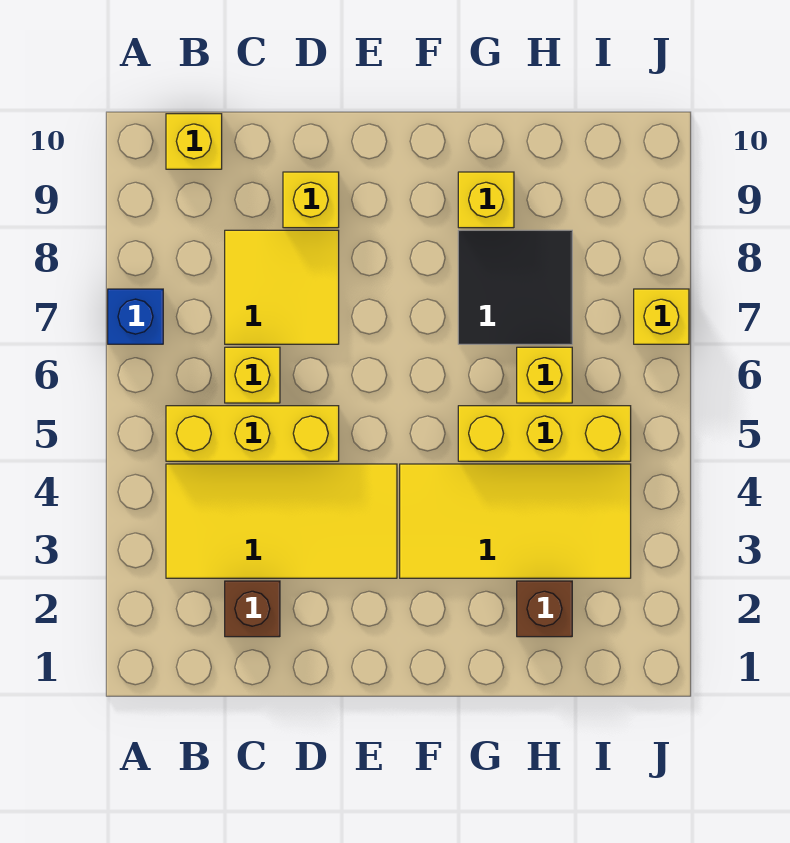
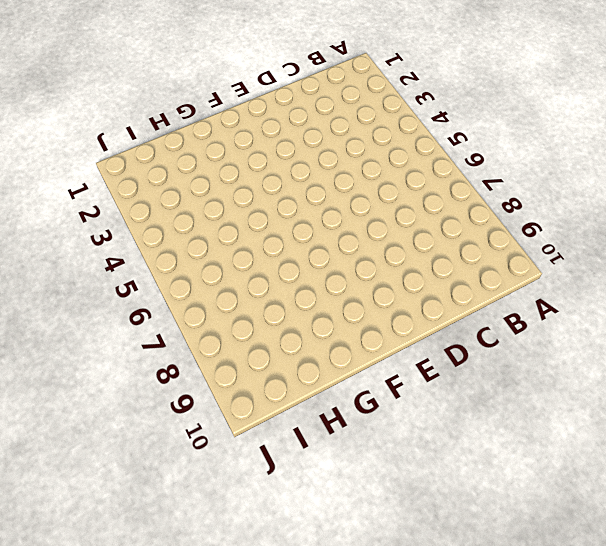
none -> blue 1x1 brick [108,289,163,344]
none -> yellow 2x4 tile [166,464,397,578]
none -> yellow 1x3 brick [166,406,339,461]

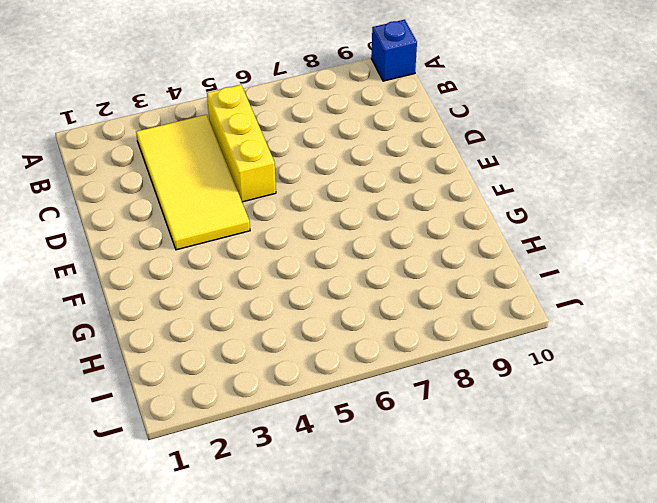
blue 1x1 brick [371,20,417,81] -> blue 1x1 brick moved to [108,289,163,344]
none -> yellow 1x1 brick [166,114,222,169]
none -> brown 1x1 brick [225,581,280,637]
none -> yellow 1x1 brick [225,347,280,403]

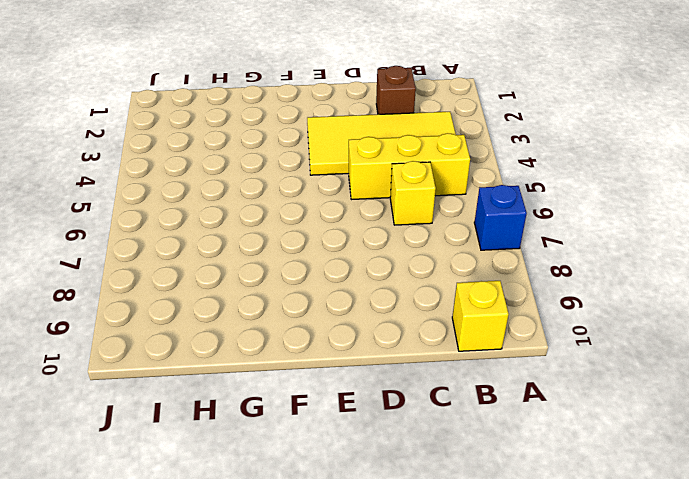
none -> yellow 2x2 tile [225,230,339,344]
none -> yellow 1x1 brick [283,172,339,228]
none -> yellow 2x4 tile [400,464,631,578]

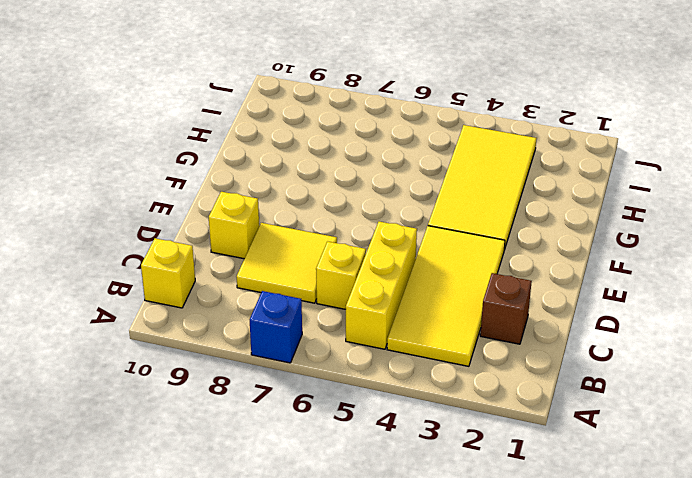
none -> yellow 1x3 brick [458,406,631,461]
none -> black 2x2 tile [458,230,572,344]
none -> yellow 1x1 brick [458,172,514,228]

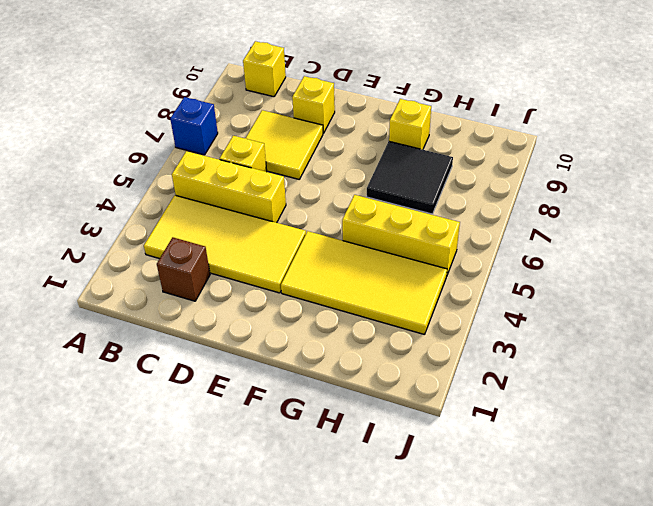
none -> brown 1x1 brick [517,581,572,637]
none -> yellow 1x1 brick [517,347,572,403]
none -> yellow 1x1 brick [634,289,689,344]

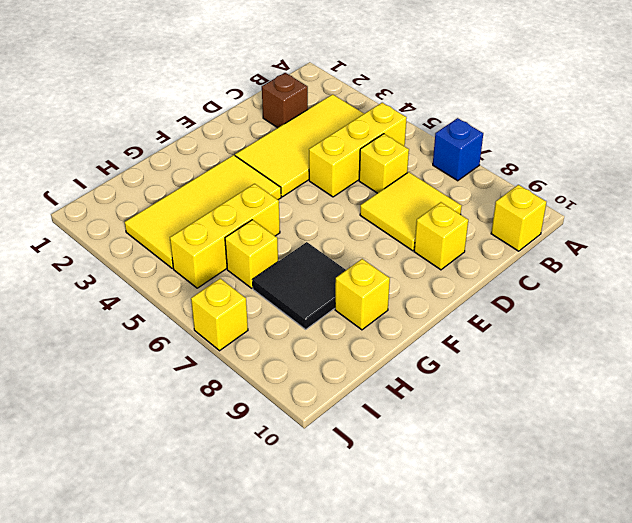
none -> brown 1x1 brick [517,581,572,637]

